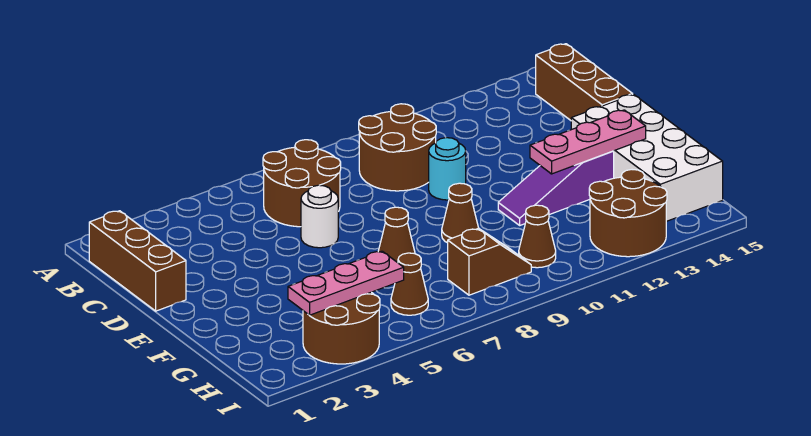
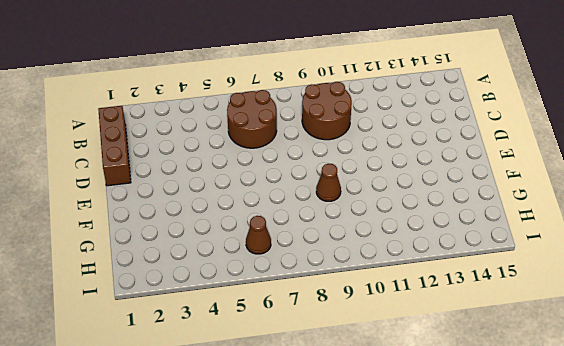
none -> brown 1x3 brick [536,44,633,120]
none -> white 1x1 round brick [301,185,338,248]
none -> cyan 1x1 round brick [429,138,466,200]

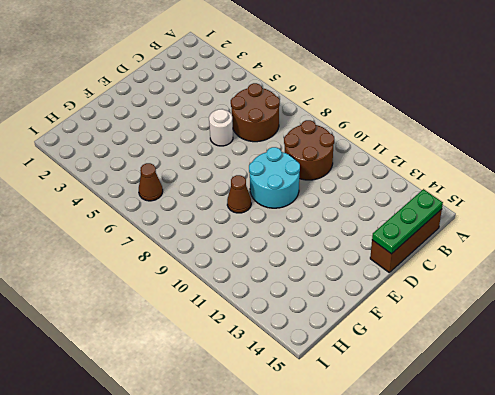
green 1x3 plate [372,189,443,254] -> none
cyan 2x2 round brick [249,147,300,208] -> cyan 1x1 round brick [429,138,466,200]
none -> brown 1x3 brick [89,211,186,311]
none -> white 2x4 brick [571,94,723,221]
none -> brown 1x1 cone [378,207,415,263]

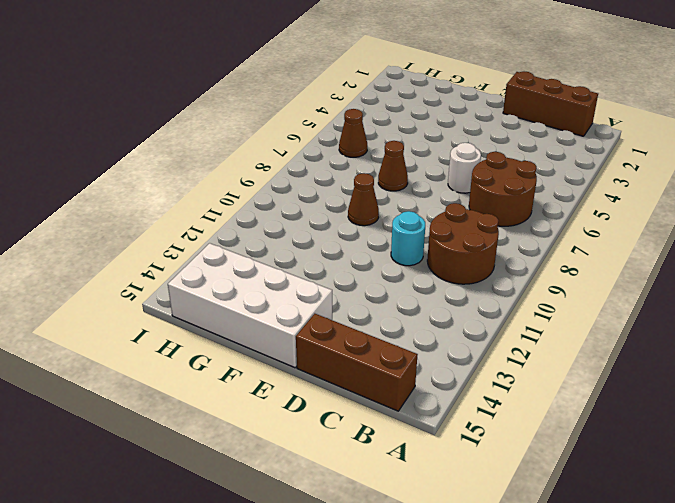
none -> purple 1x3 slope [498,151,614,225]
none -> brown 2x2 round brick [303,292,380,364]
none -> brown 1x2 slope [448,228,531,295]

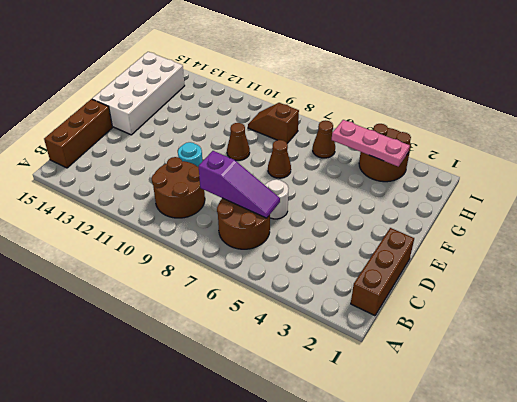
purple 1x3 slope [199,151,280,218] -> purple 1x3 slope moved to [498,151,614,225]
none -> brown 1x1 cone [519,205,556,268]
none -> brown 2x2 round brick [589,170,667,257]
none -> pink 1x3 plate [530,110,646,174]

